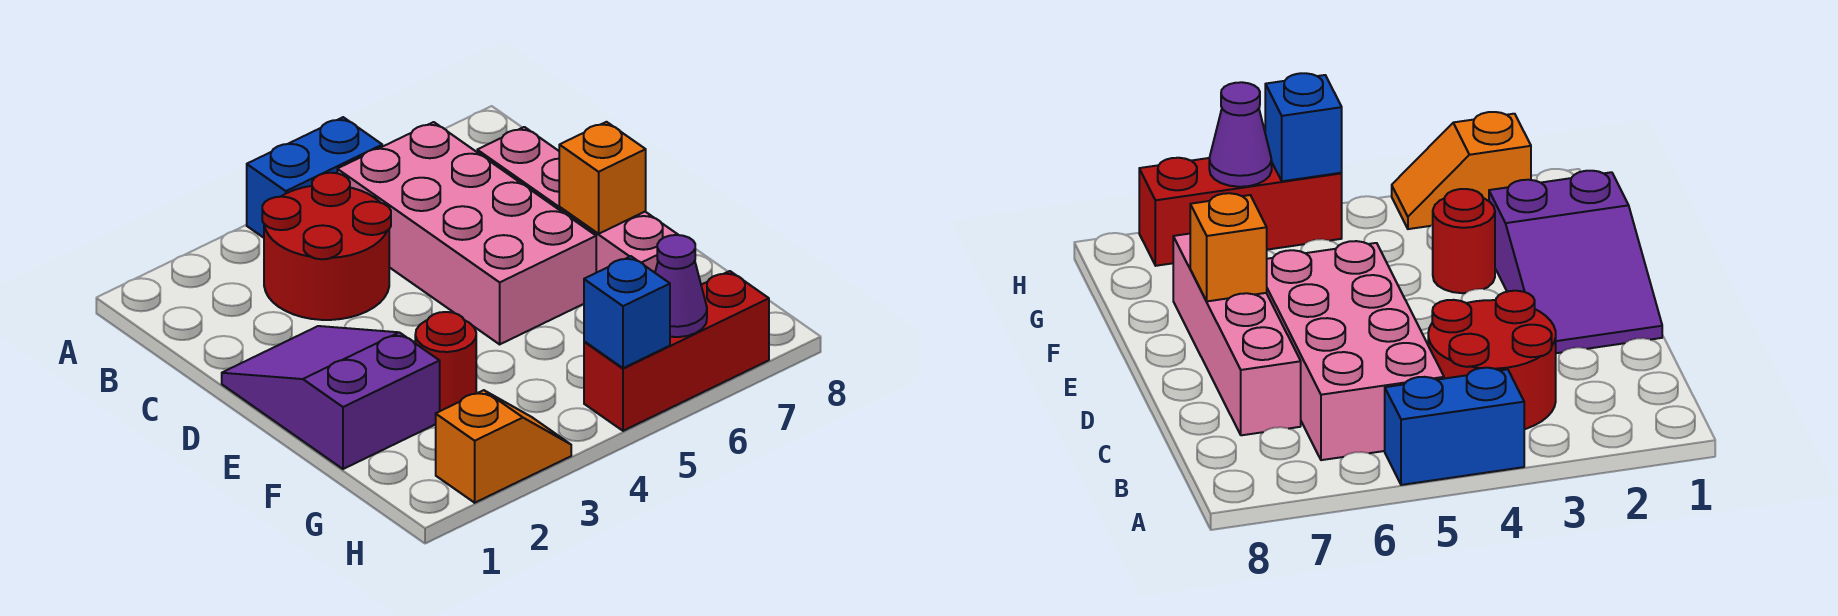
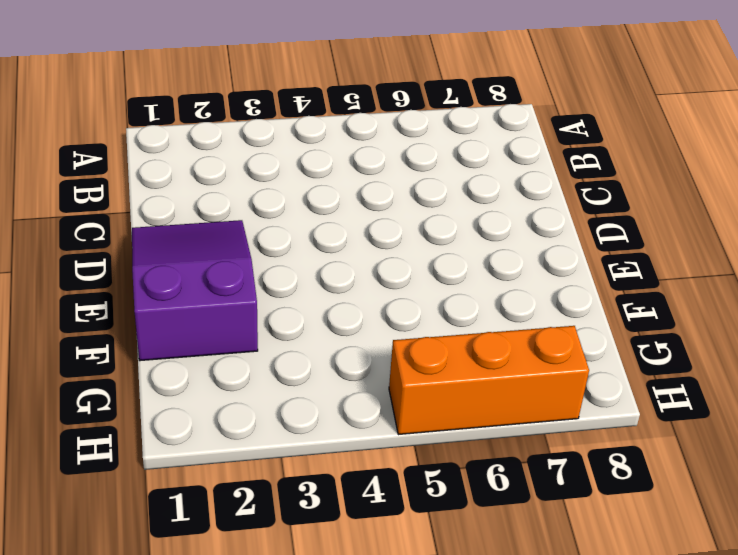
orange 1x3 brick [389,326,589,435] -> red 1x3 brick [584,271,769,431]
none -> blue 1x2 brick [247,117,382,238]
none -> red 2x2 round brick [262,173,391,320]

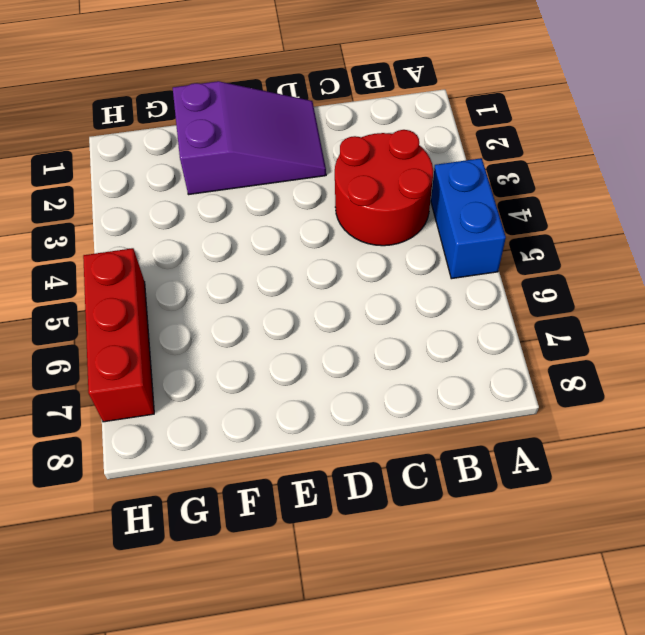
none -> pink 2x4 brick [337,122,596,344]
none -> pink 1x4 brick [477,127,678,273]

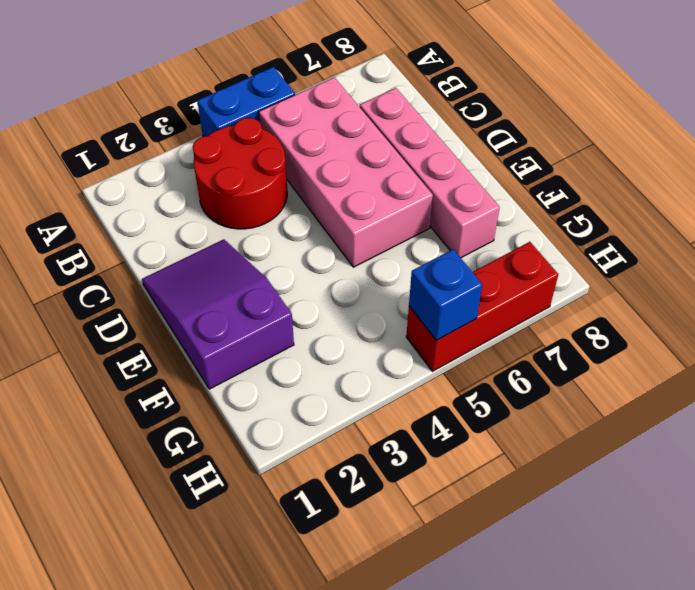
none -> red 1x1 round brick [415,312,476,411]
none -> orange 1x2 slope [436,390,571,503]

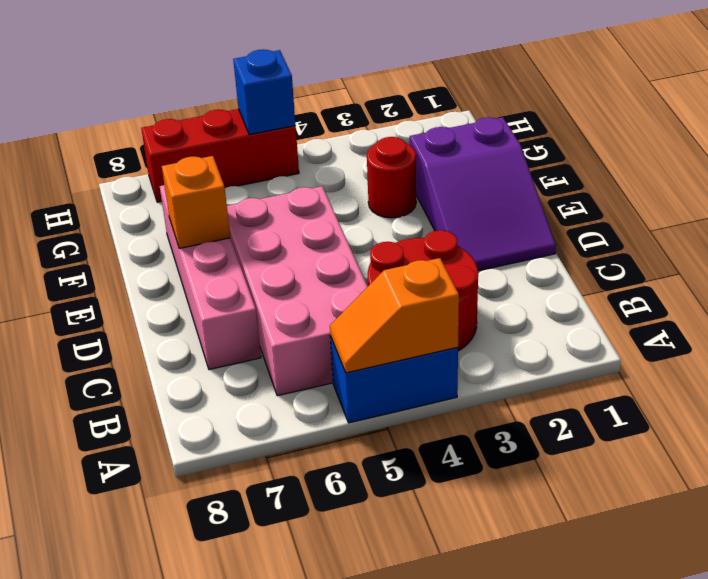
orange 1x2 slope [330,258,459,373] -> orange 1x2 slope moved to [436,390,571,503]
none -> purple 1x1 cone [655,235,707,337]

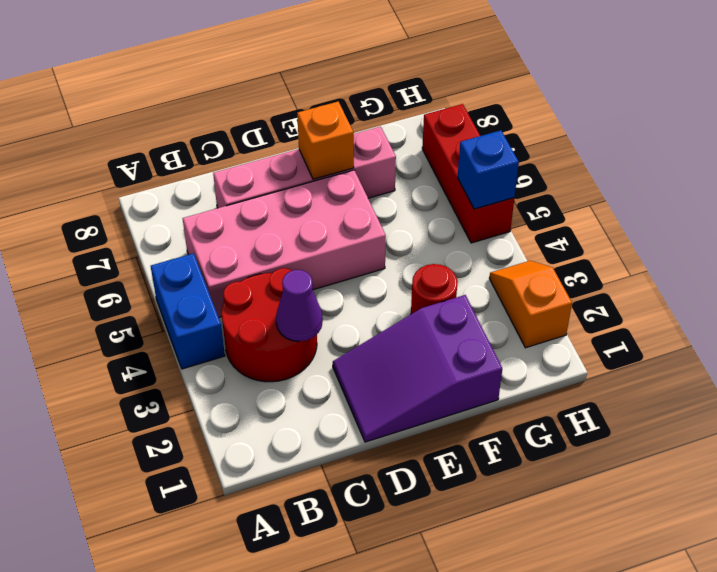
purple 1x1 cone [276,270,323,341] -> purple 1x1 cone moved to [655,235,707,337]

